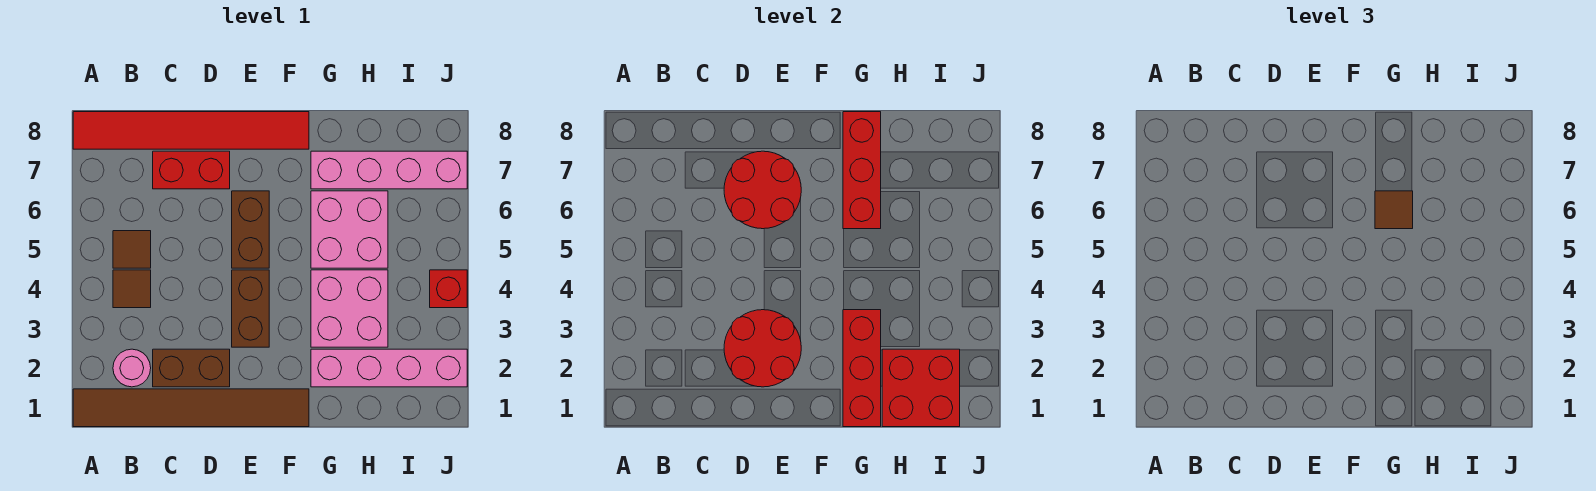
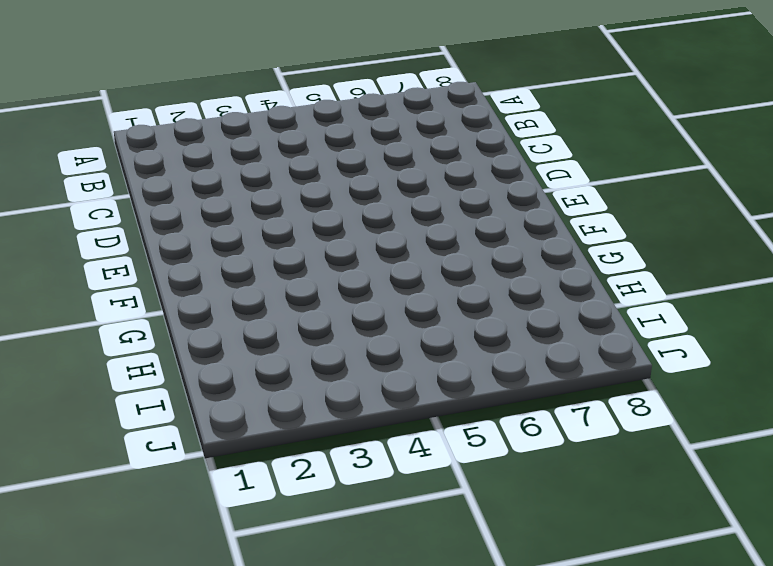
none -> brown 1x6 tile [73,389,309,427]
none -> red 1x6 tile [73,112,309,149]
none -> pink 1x1 round brick [113,349,151,387]

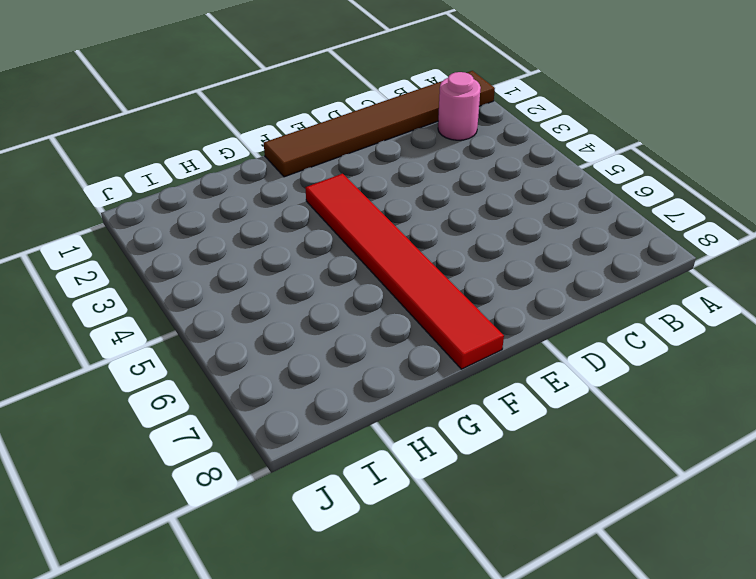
red 1x6 tile [305,174,504,369] -> red 1x6 tile turned to [73,112,309,149]
none -> brown 1x1 tile [113,270,151,308]
none -> brown 1x1 tile [113,231,151,268]
none -> brown 1x2 brick [153,349,230,387]

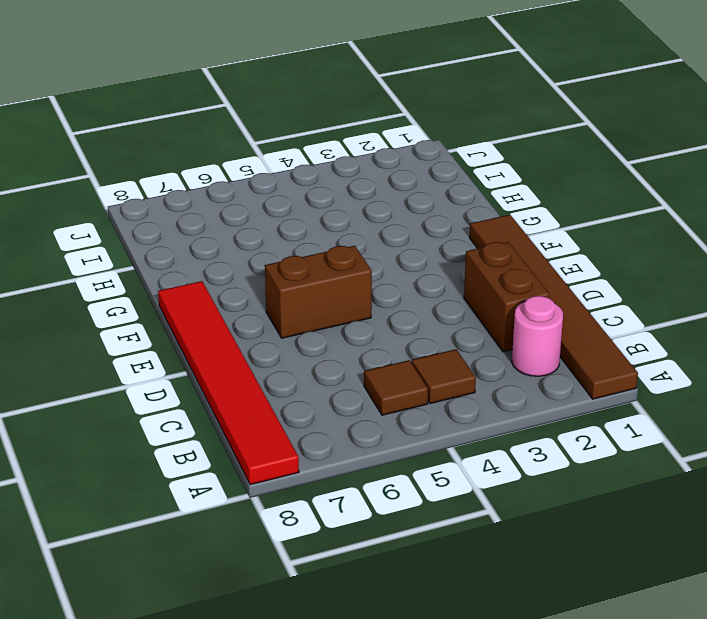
none -> red 1x2 brick [153,151,230,189]
none -> brown 1x2 brick [232,270,269,347]
none -> pink 1x4 brick [311,349,467,387]

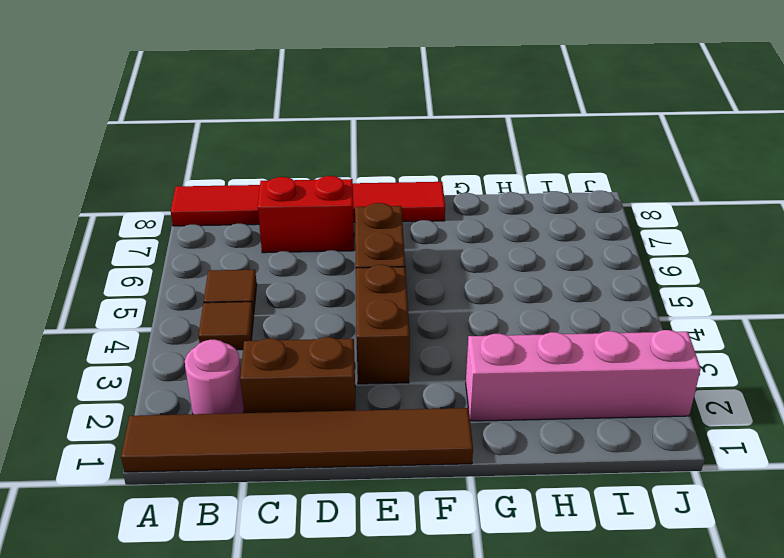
none -> pink 2x2 brick [311,270,388,347]
none -> pink 2x2 brick [311,191,388,268]
none -> pink 1x4 brick [311,151,467,189]

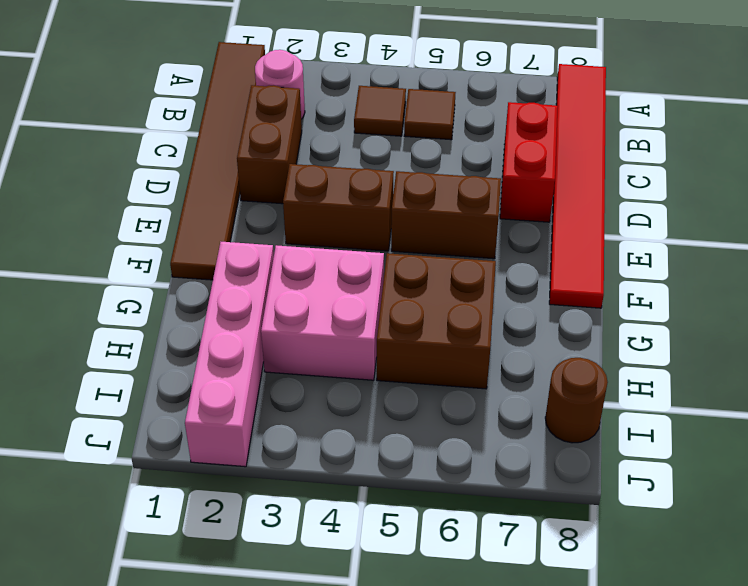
brown 2x2 brick [377,253,496,389] -> pink 2x2 brick [311,191,388,268]
brown 1x1 round brick [545,358,608,443] -> none
none -> pink 1x4 brick [311,151,467,189]
none -> red 1x1 brick [430,270,467,308]
none -> red 2x2 round brick [724,310,801,387]

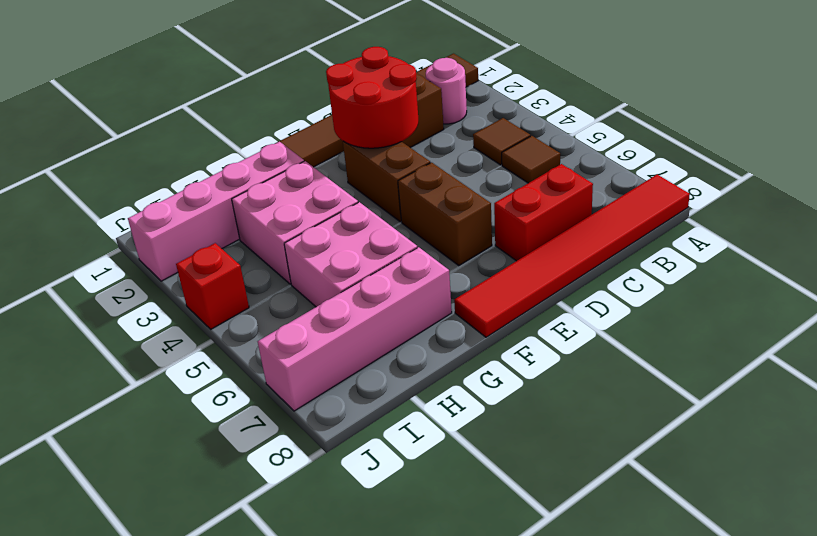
none -> red 2x2 round brick [724,151,801,229]
none -> red 1x3 brick [843,310,881,427]
none -> red 1x3 brick [843,112,881,229]

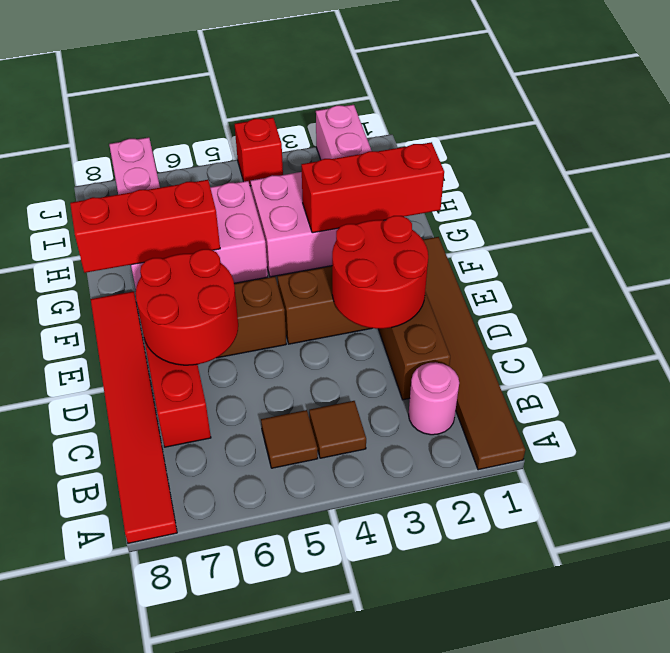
none -> red 2x2 brick [882,349,960,427]
none -> brown 1x1 tile [1375,191,1413,229]

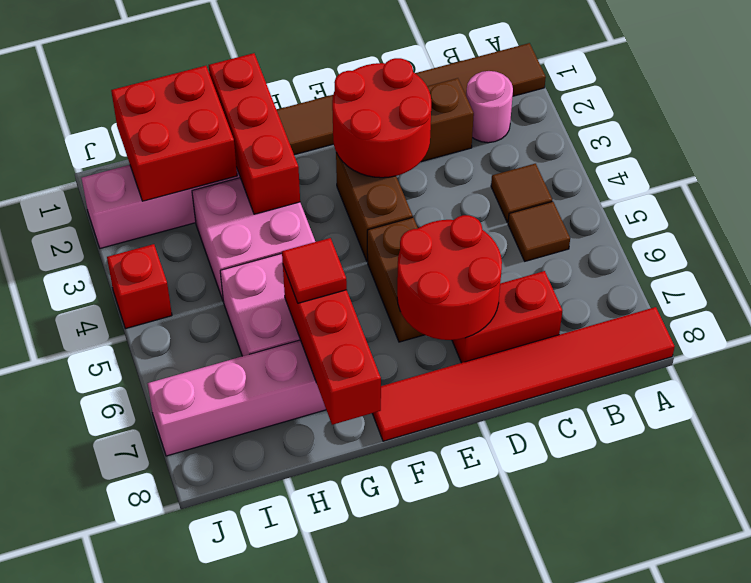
red 1x1 tile [282,238,347,303] -> brown 1x1 tile [1375,191,1413,229]

